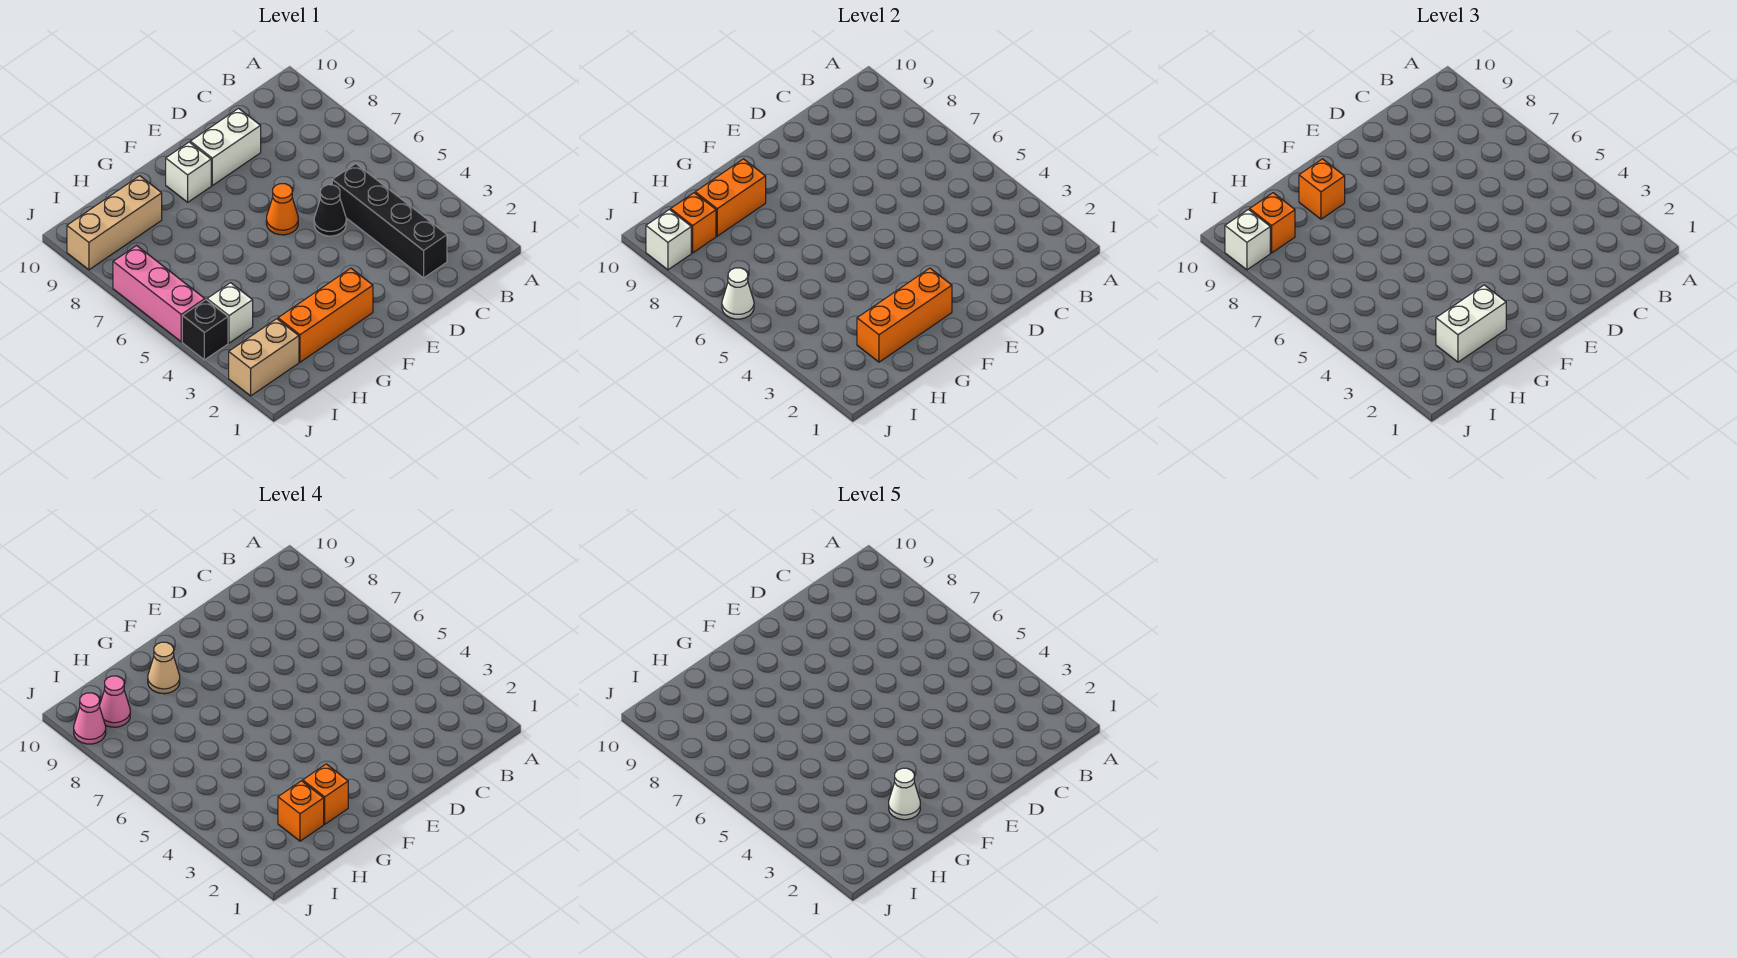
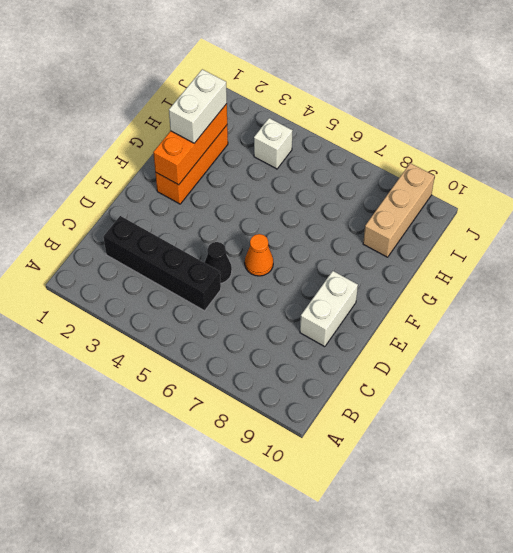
none -> white 1x1 brick [166,142,211,202]
none -> tan 1x2 brick [229,319,299,396]
none -> black 1x1 brick [182,300,228,360]

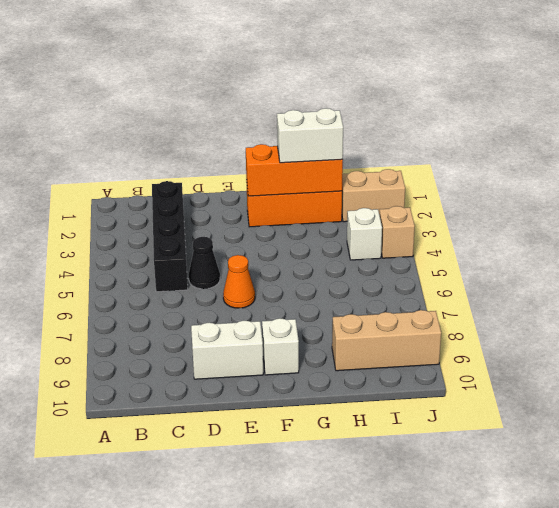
tan 1x1 brick [379,206,415,258] -> black 1x1 brick [182,300,228,360]
none -> pink 1x3 brick [113,246,205,342]
none -> orange 1x2 brick [695,159,766,236]
none -> orange 1x1 brick [671,193,716,253]

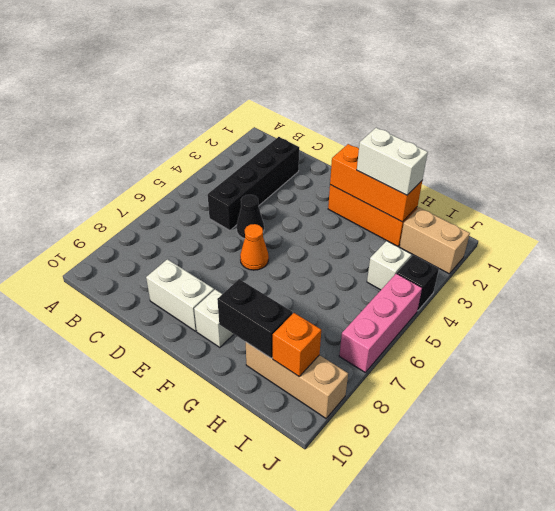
black 1x2 brick [217,279,293,358] -> orange 1x2 brick [695,159,766,236]
none -> white 1x1 cone [722,268,754,319]
none -> white 1x1 brick [646,210,691,270]
none -> orange 1x1 brick [1299,159,1345,219]

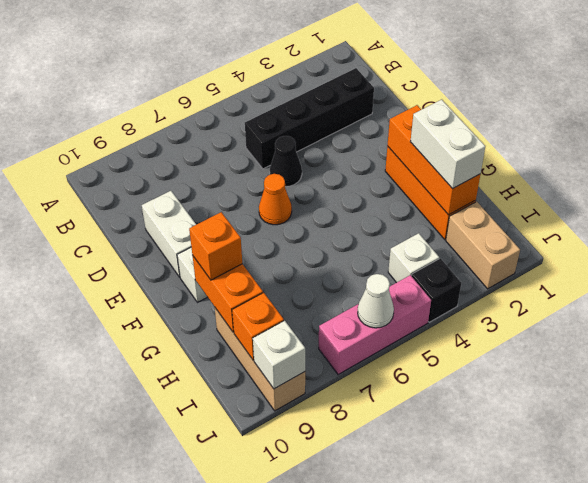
none -> orange 1x1 brick [1250,193,1295,253]
none -> white 1x1 brick [1225,210,1270,270]
none -> orange 1x1 brick [303,764,348,824]

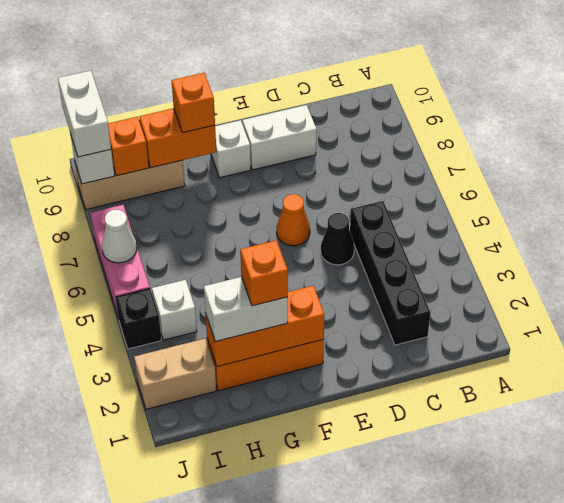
white 1x2 brick [58,71,111,157] -> white 1x1 brick [1225,210,1270,270]
none -> orange 1x1 brick [1250,193,1295,253]
none -> tan 1x1 cone [148,642,180,694]
none -> orange 1x1 brick [278,781,324,841]

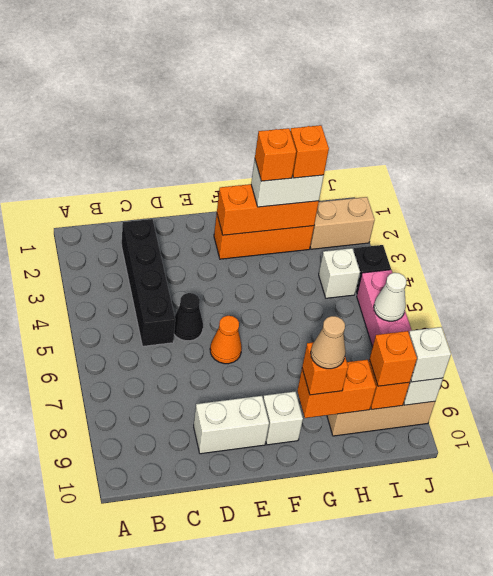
none -> pink 1x1 cone [99,676,130,727]
none -> pink 1x1 cone [74,693,106,744]
none -> white 1x1 cone [889,768,920,820]

